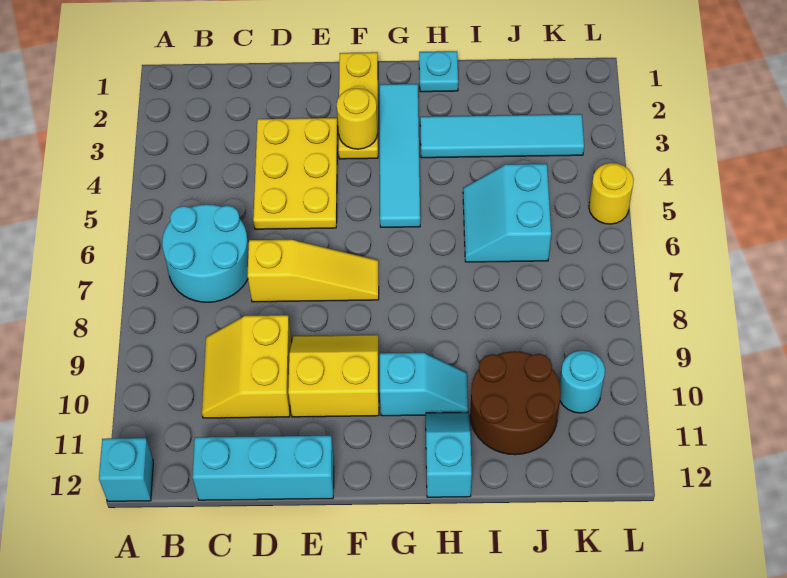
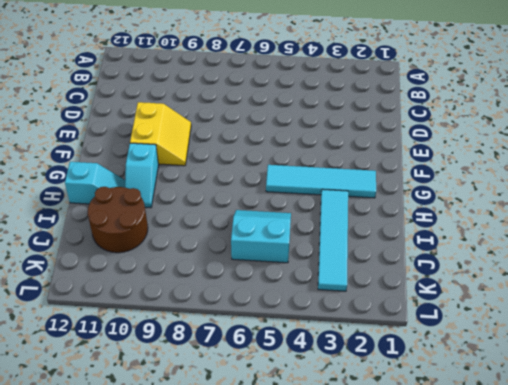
none -> cyan 1x1 brick [99,438,153,501]
none -> cyan 2x2 round brick [162,204,249,302]
none -> yellow 2x2 slope [202,315,292,418]

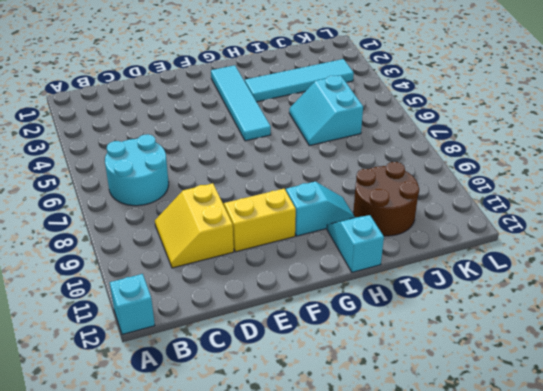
none -> cyan 1x3 brick [192,436,334,500]
none -> yellow 2x3 plate [253,118,338,229]
none -> yellow 1x3 slope [248,240,379,302]

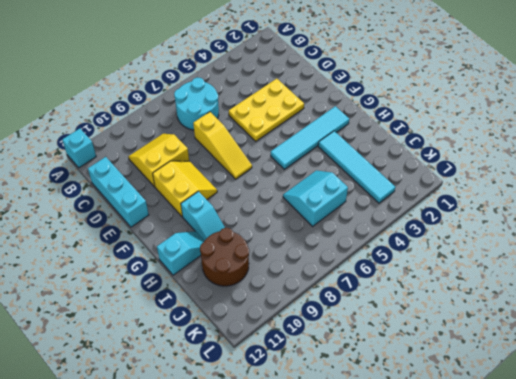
none -> yellow 1x3 plate [339,52,378,159]
none -> cyan 1x1 plate [419,51,458,92]
none -> cyan 1x1 round brick [560,351,605,413]

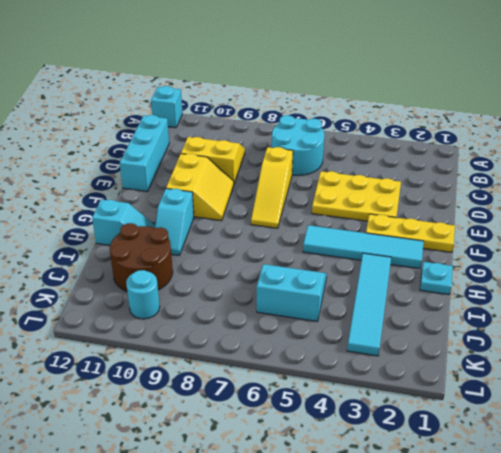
none -> yellow 1x1 round brick [589,163,634,224]
none -> yellow 1x1 round brick [337,88,378,149]

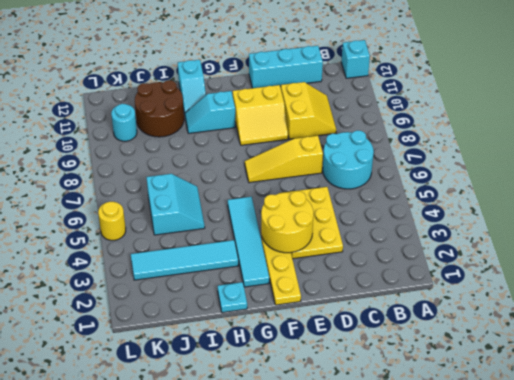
yellow 2x2 round brick [261,191,314,253] -> yellow 1x1 round brick [337,88,378,149]

